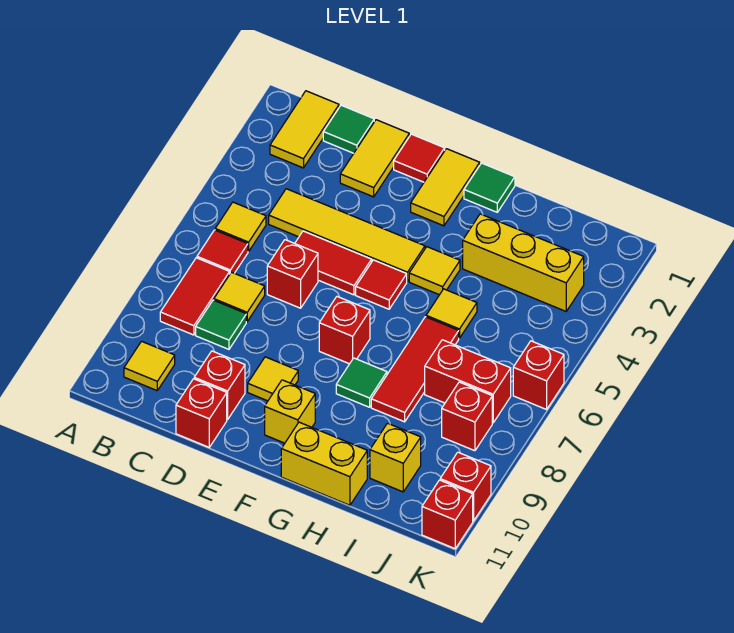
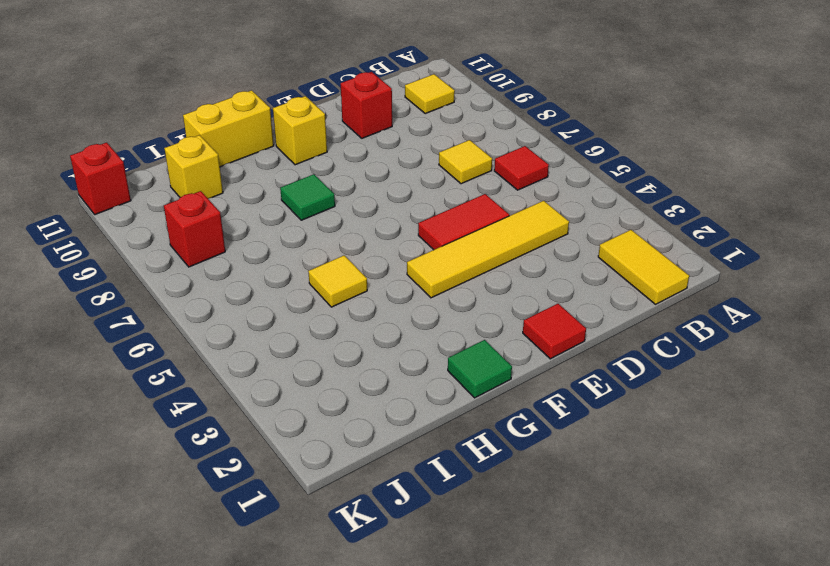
none -> yellow 1x1 tile [215,202,266,251]
none -> red 1x2 tile [160,258,230,335]
none -> green 1x1 tile [323,105,374,153]
none -> green 1x1 tile [196,300,246,349]

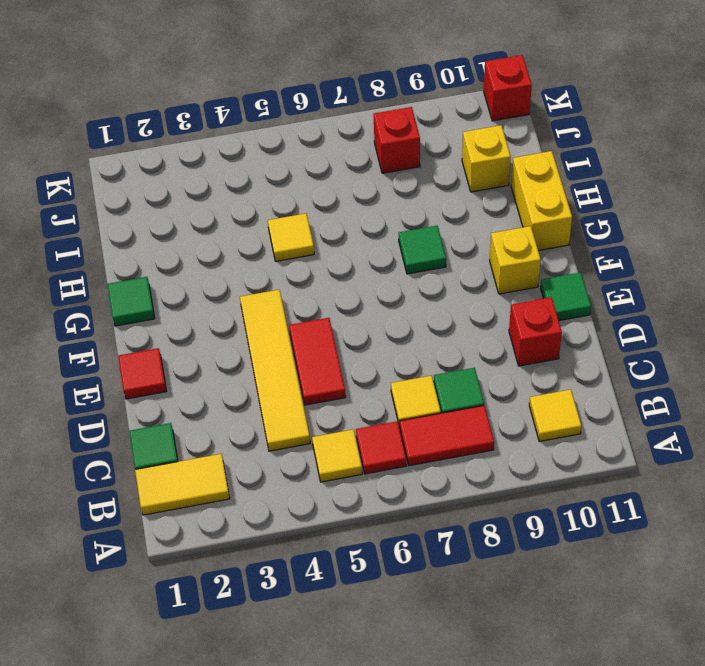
green 1x1 tile [541,273,591,321] -> none
none -> yellow 1x2 tile [340,120,409,197]
none -> red 1x1 brick [267,240,318,308]
none -> red 1x1 brick [176,379,227,447]
none -> yellow 1x1 tile [248,357,298,401]

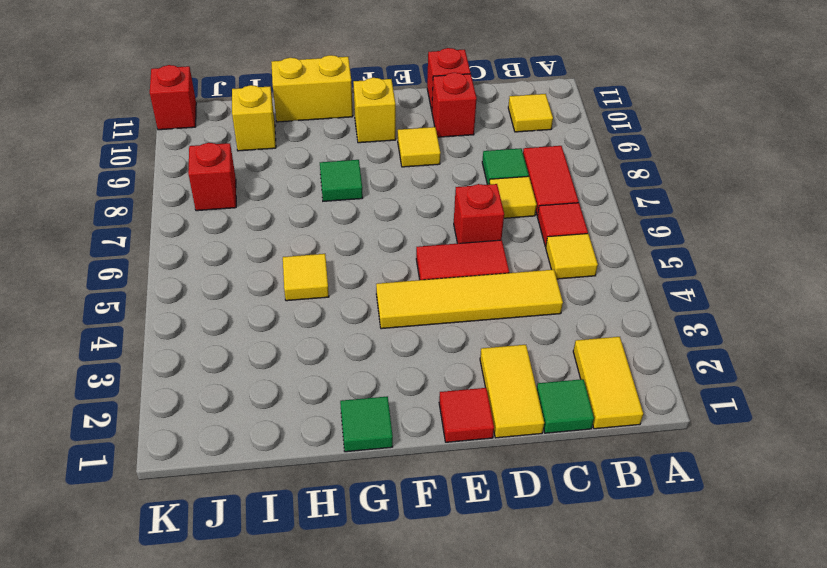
none -> yellow 1x2 tile [411,149,480,226]
none -> red 1x1 tile [356,260,407,309]
none -> red 1x1 brick [319,297,370,364]
none -> yellow 1x1 tile [409,247,460,295]

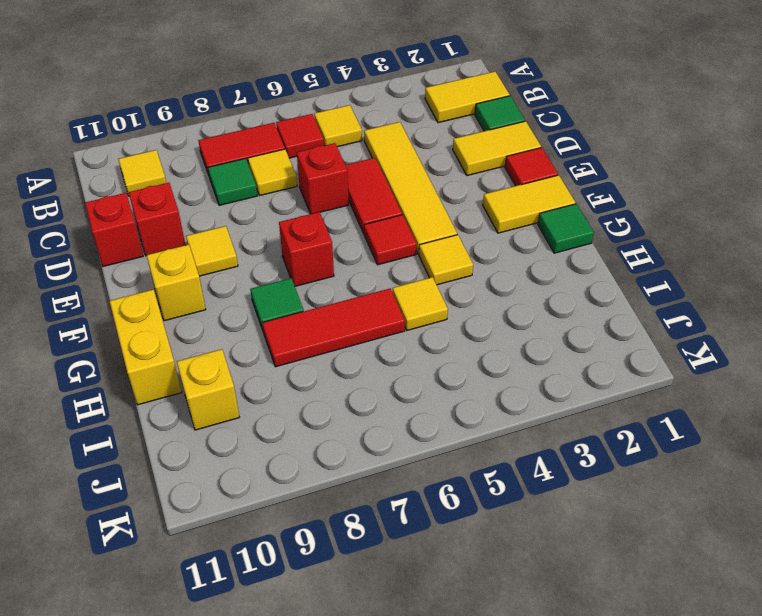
none -> yellow 1x3 brick [463,214,584,311]
none -> red 1x2 brick [425,340,511,423]
none -> red 1x1 brick [442,382,492,451]
none -> red 1x1 brick [513,341,564,409]

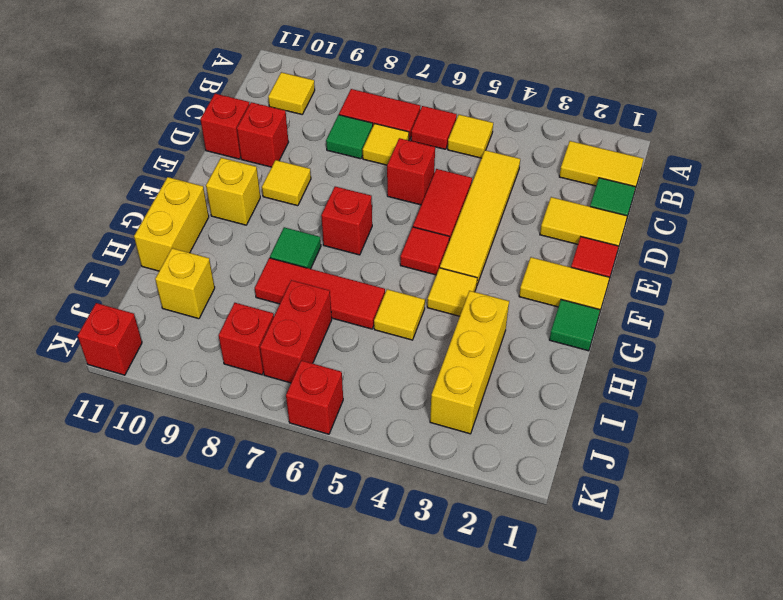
none -> red 1x1 brick [440,452,491,521]

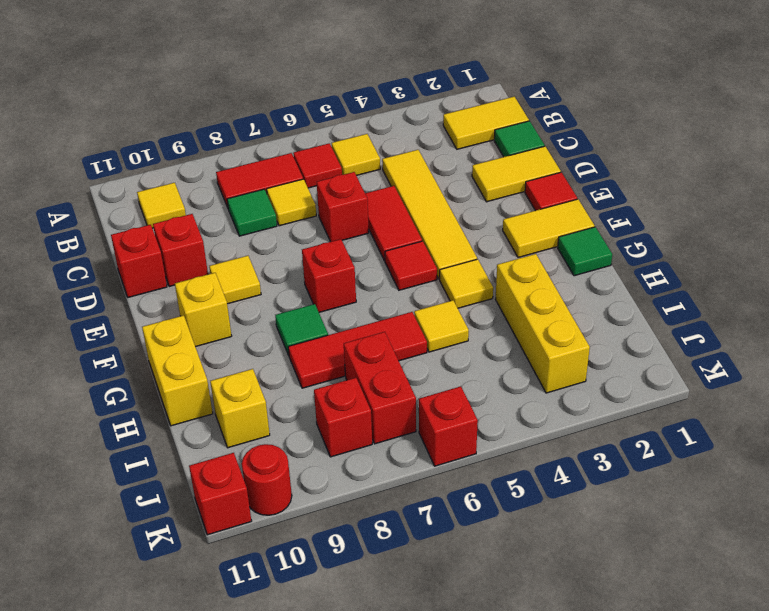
red 1x1 round brick [242,444,292,515] -> red 1x1 brick [440,452,491,521]

